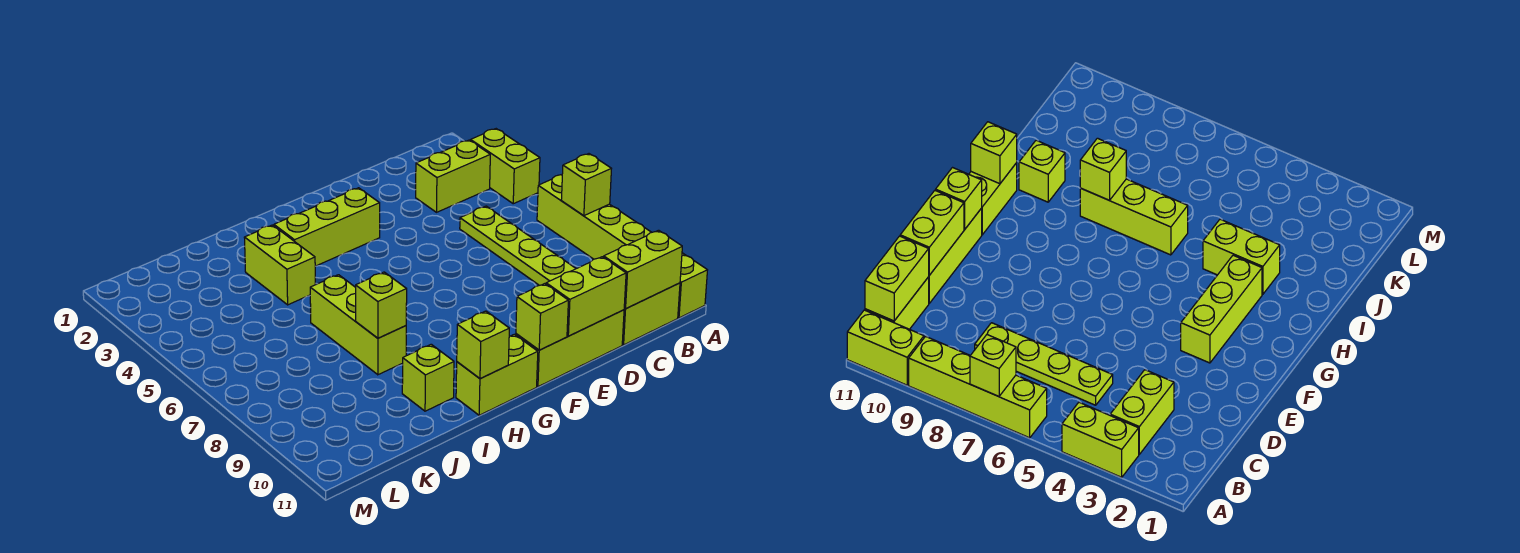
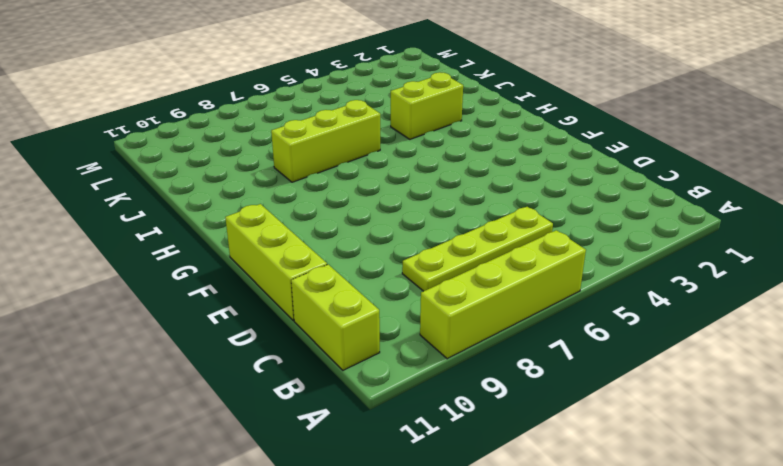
none -> lime 1x2 brick [471,129,540,204]
none -> lime 1x2 brick [678,253,707,318]
none -> lime 1x2 brick [416,140,490,212]

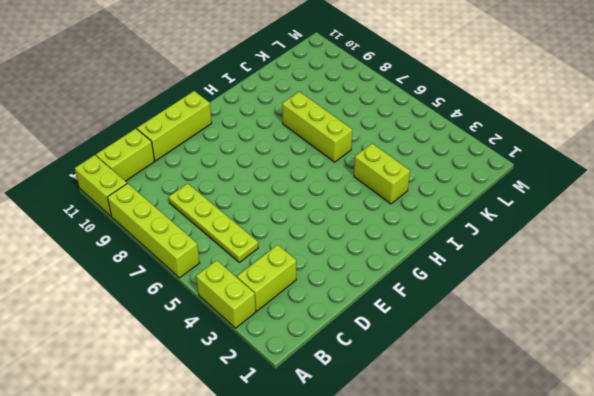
none -> lime 1x3 brick [274,188,380,266]
none -> lime 1x2 brick [456,334,538,415]
none -> lime 1x1 brick [402,344,454,411]

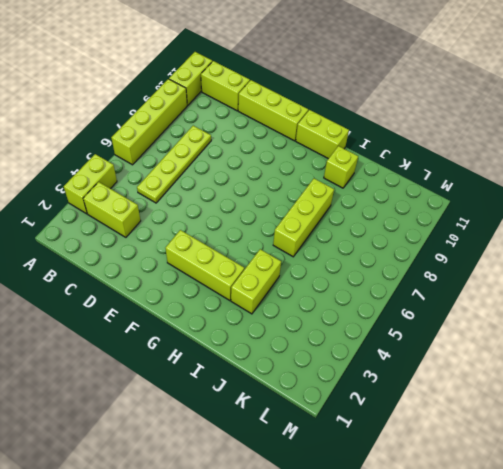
none -> lime 1x1 brick [561,154,612,216]
none -> lime 1x2 brick [604,230,682,309]
none -> lime 1x2 brick [546,257,626,336]

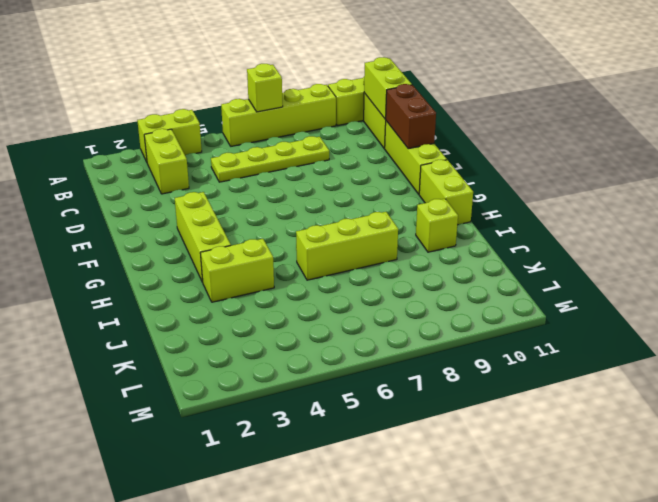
brown 1x2 brick [386,84,436,149] -> lime 1x2 brick [546,257,626,336]
none -> lime 1x1 brick [516,284,568,350]
none -> lime 1x1 brick [457,311,509,378]
none -> lime 1x1 brick [356,272,407,338]

